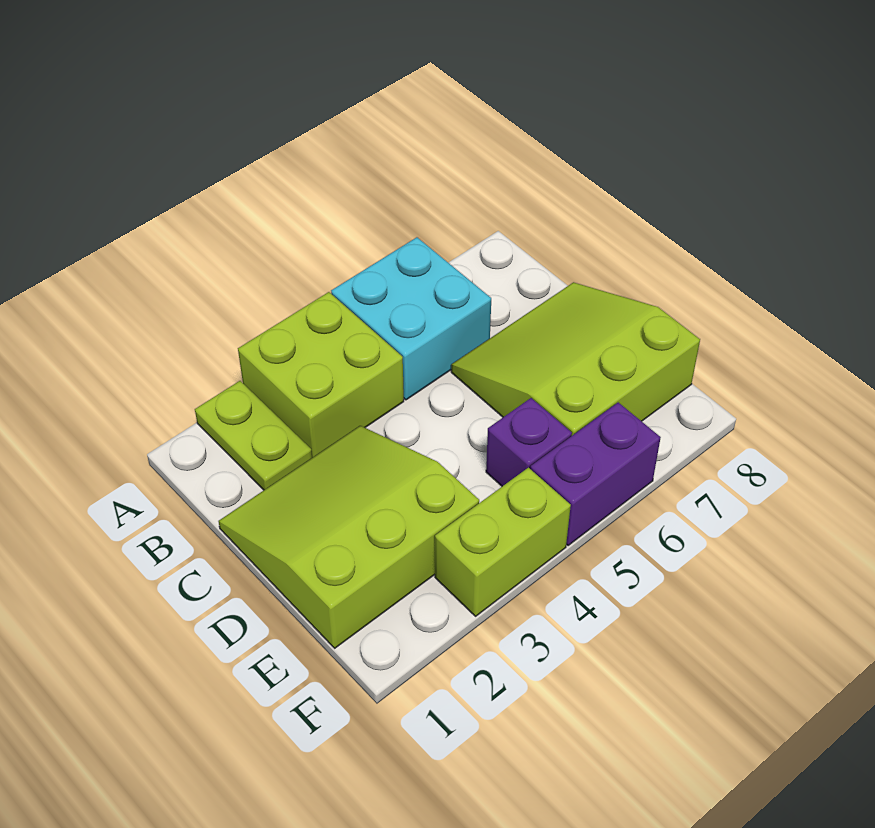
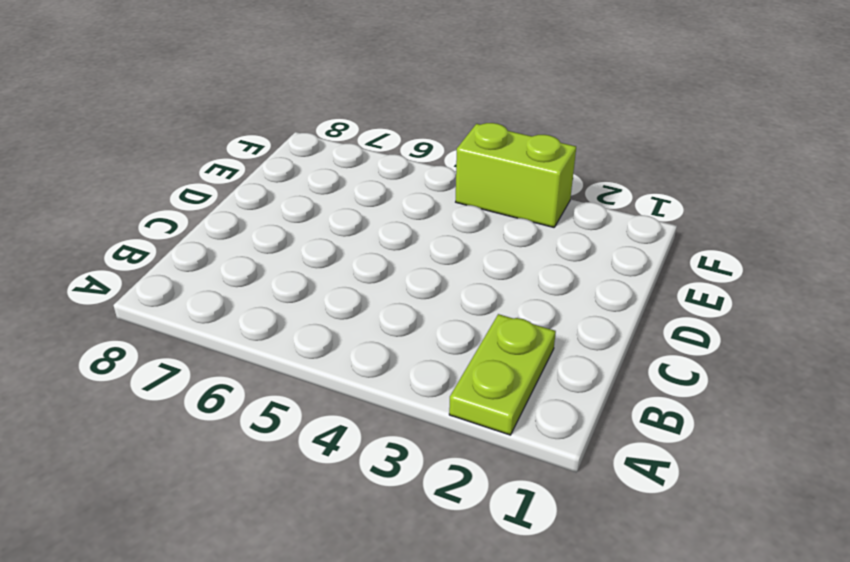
none -> lime 2x2 brick [238,292,404,458]
none -> cyan 2x2 brick [331,237,491,400]

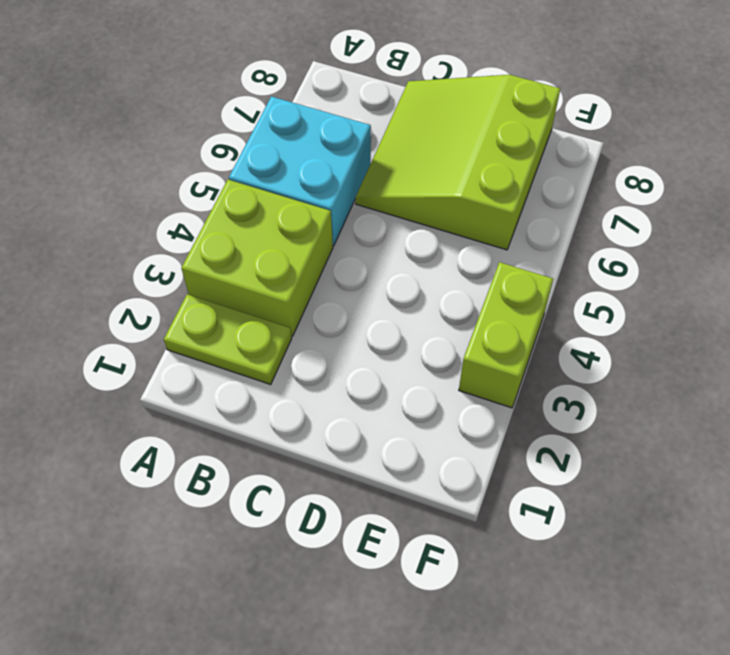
none -> lime 3x3 slope [218,426,479,648]
none -> purple 1x1 brick [486,398,572,486]

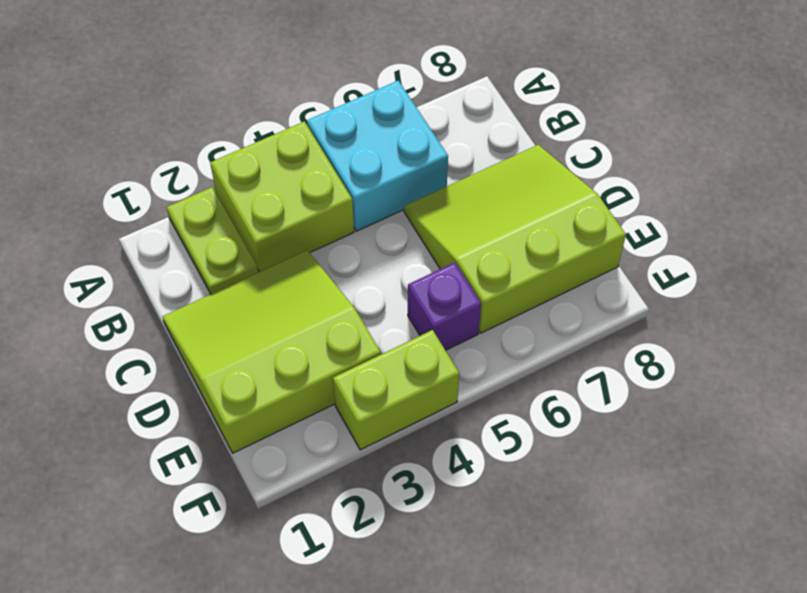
none -> purple 1x2 brick [530,402,661,546]

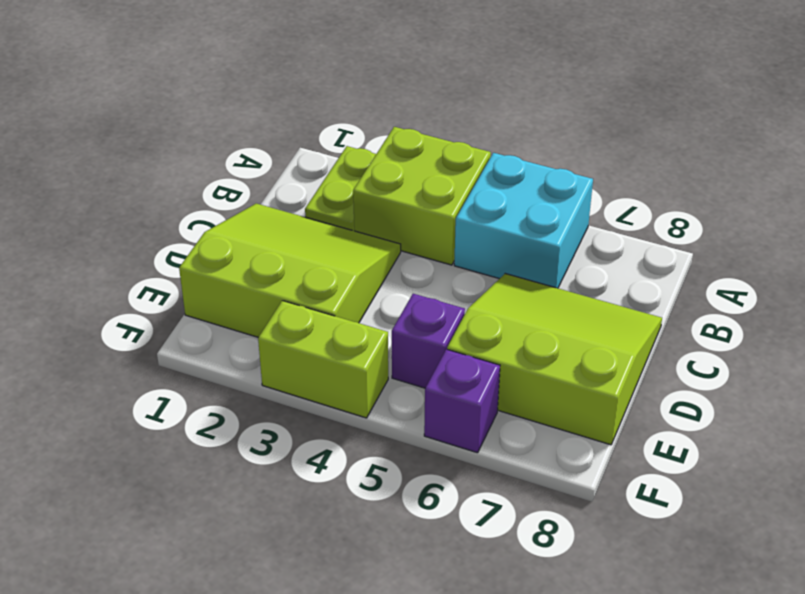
purple 1x1 brick [424,349,500,453] -> purple 1x2 brick [530,402,661,546]

